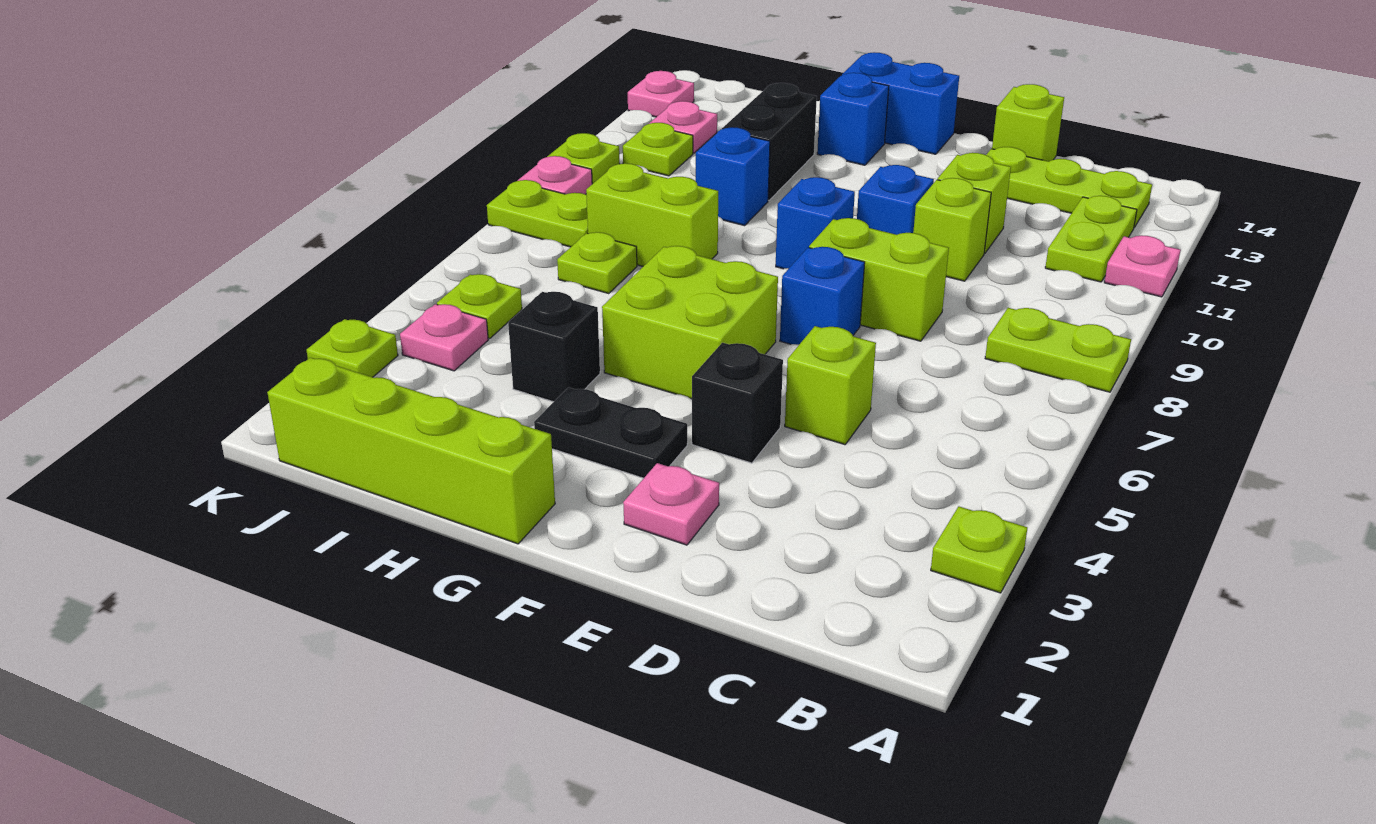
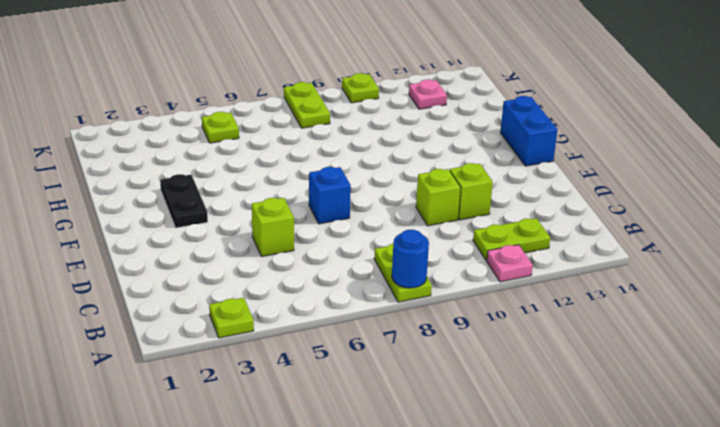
blue 1x1 round brick [392,230,429,288] -> none
none -> lime 1x3 plate [987,147,1152,227]
none -> lime 1x2 brick [809,218,949,341]
none -> lime 1x1 brick [992,84,1064,161]
none -> pink 1x1 plate [623,463,719,545]

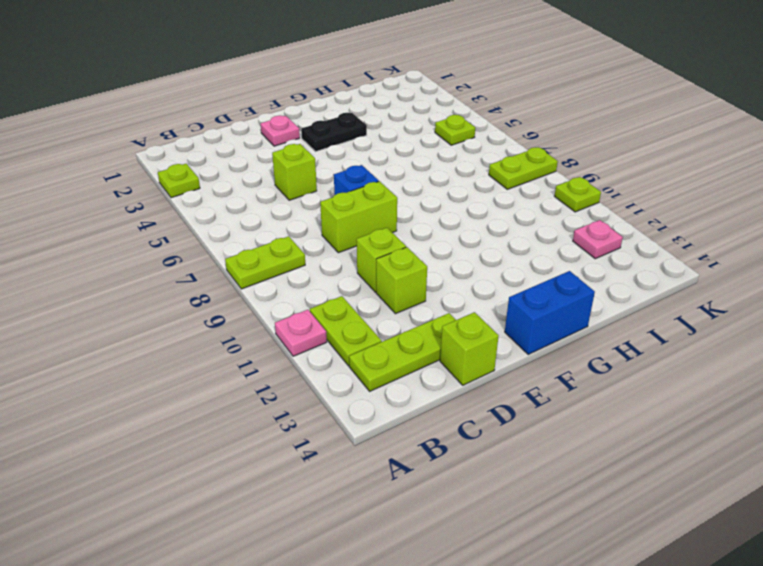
none -> black 1x1 brick [692,343,783,463]
none -> blue 1x1 brick [857,165,934,235]
none -> lime 2x2 brick [602,246,778,399]
none -> blue 1x1 brick [776,177,855,269]

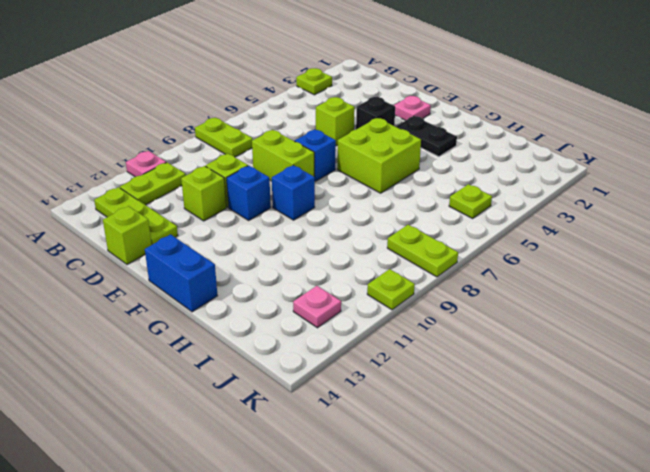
none -> lime 1x4 brick [267,358,555,544]
none -> blue 1x1 brick [817,73,889,165]
none -> black 1x1 brick [508,292,600,402]
none -> lime 1x2 brick [586,163,718,266]

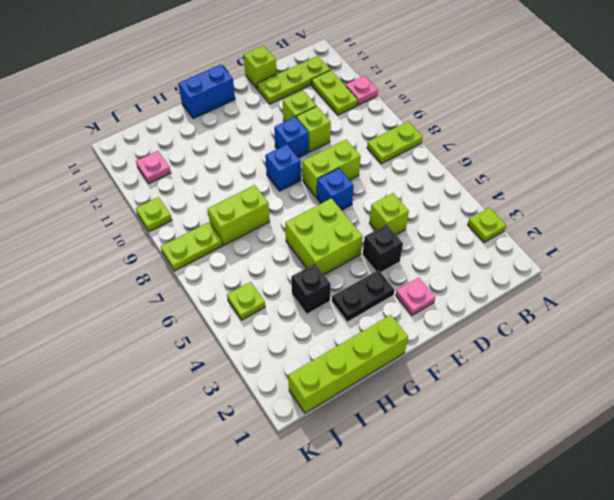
none -> blue 1x1 brick [817,73,889,165]
none -> blue 1x1 brick [696,127,770,226]
none -> black 1x2 brick [722,83,817,200]
none -> lime 1x1 plate [557,232,637,294]

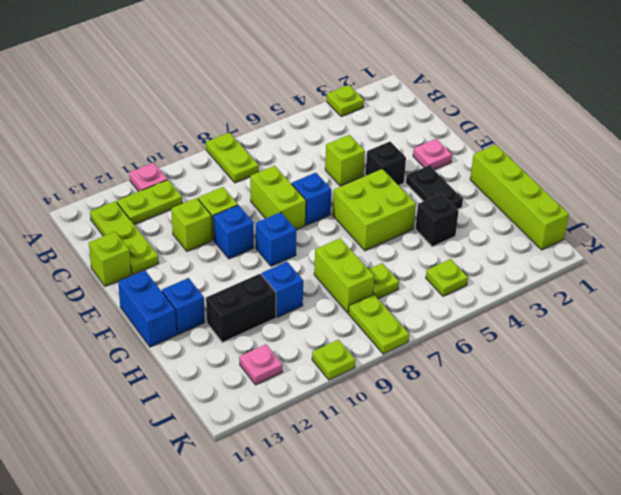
none -> pink 1x1 plate [400,304,488,371]
none -> lime 1x1 plate [623,123,693,176]
none -> lime 1x1 plate [307,319,398,377]
none -> pink 1x1 plate [518,156,592,194]

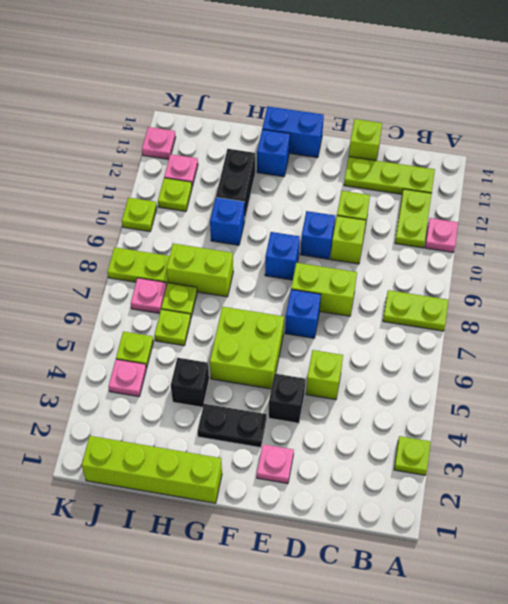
lime 1x1 plate [154,309,191,346] -> lime 1x1 plate moved to [307,319,398,377]
pink 1x1 plate [131,278,167,314] -> pink 1x1 plate moved to [518,156,592,194]

